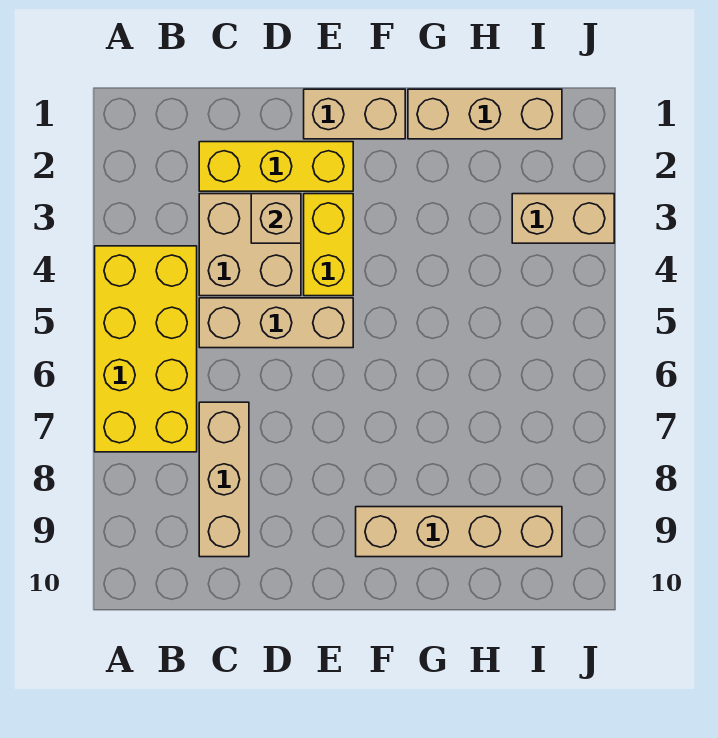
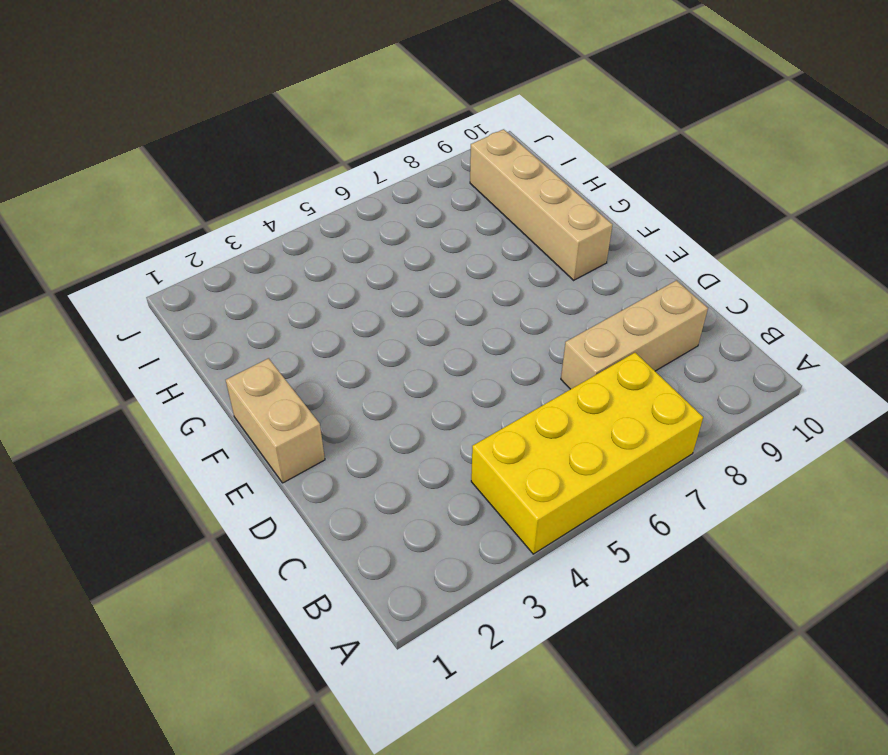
none -> yellow 1x3 brick [199,142,353,191]
none -> tan 2x2 brick [199,194,301,296]

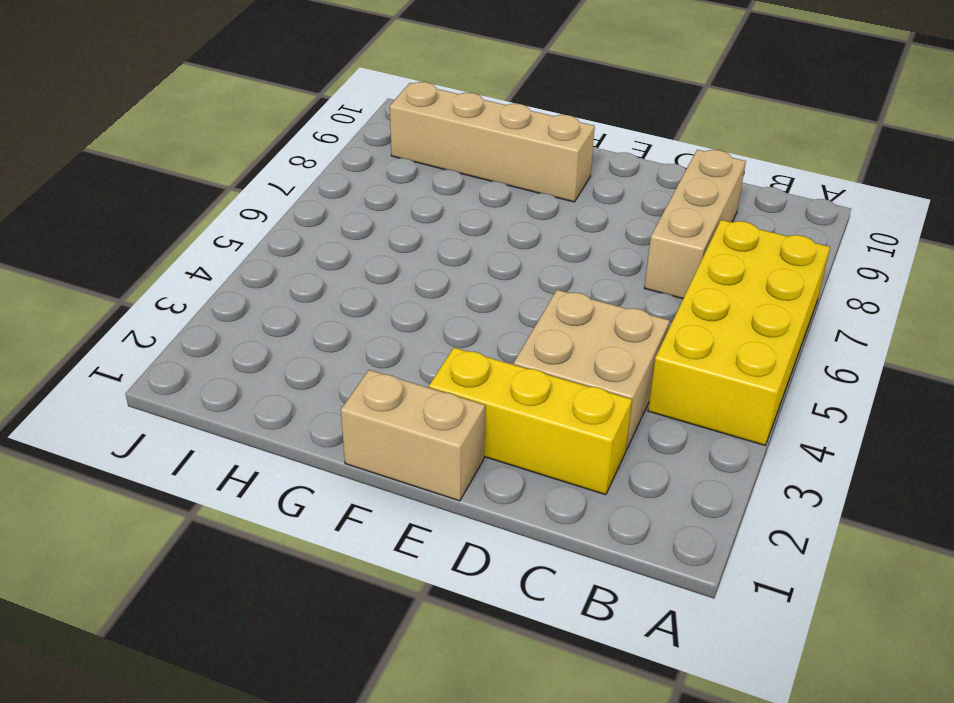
none -> tan 1x3 brick [199,298,353,348]
none -> yellow 1x2 brick [304,194,353,296]

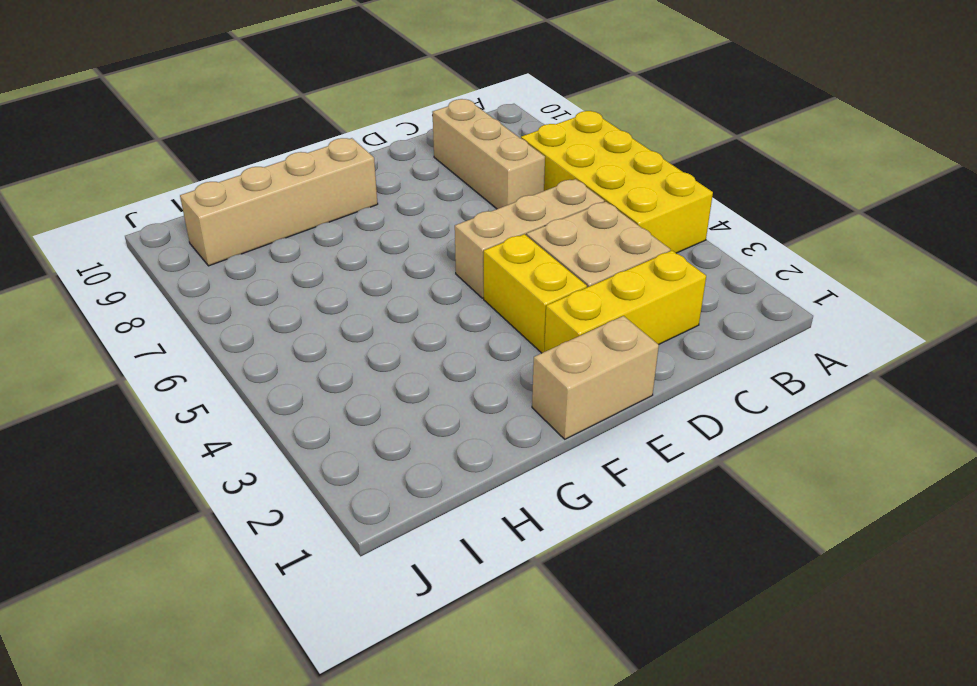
none -> tan 1x3 brick [408,89,562,139]
none -> tan 1x2 brick [512,194,614,243]

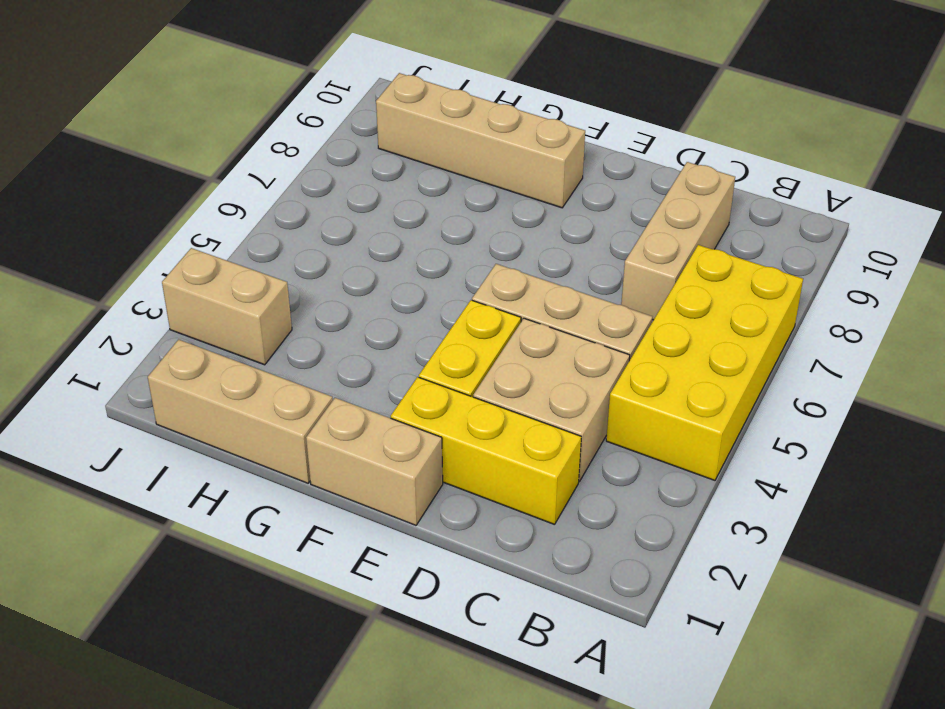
none -> tan 1x1 brick [251,194,301,243]

